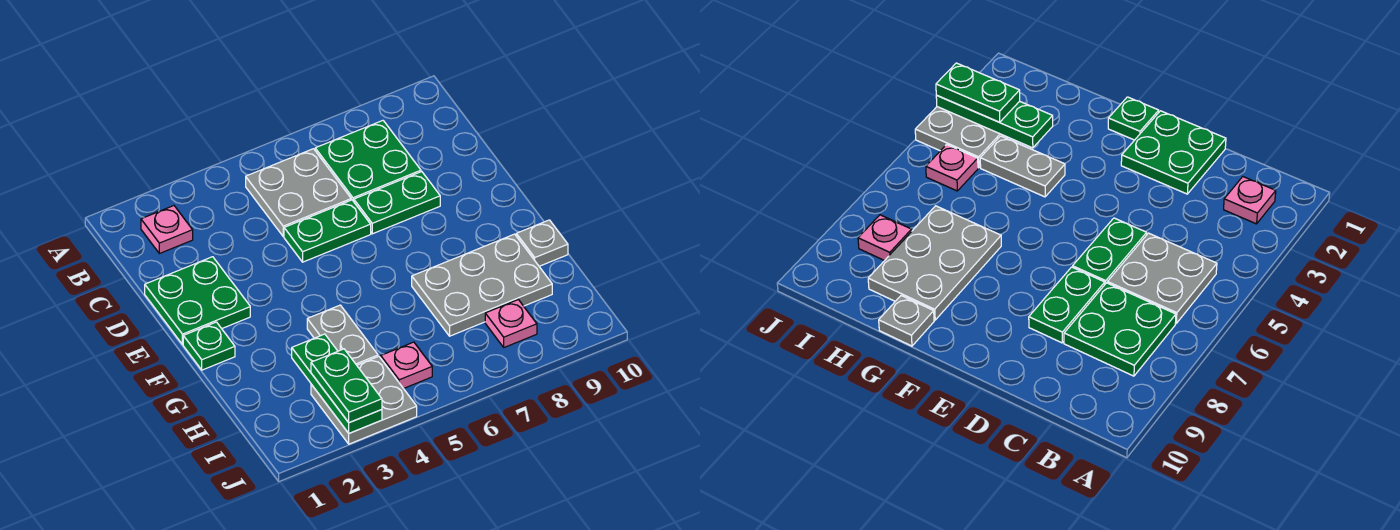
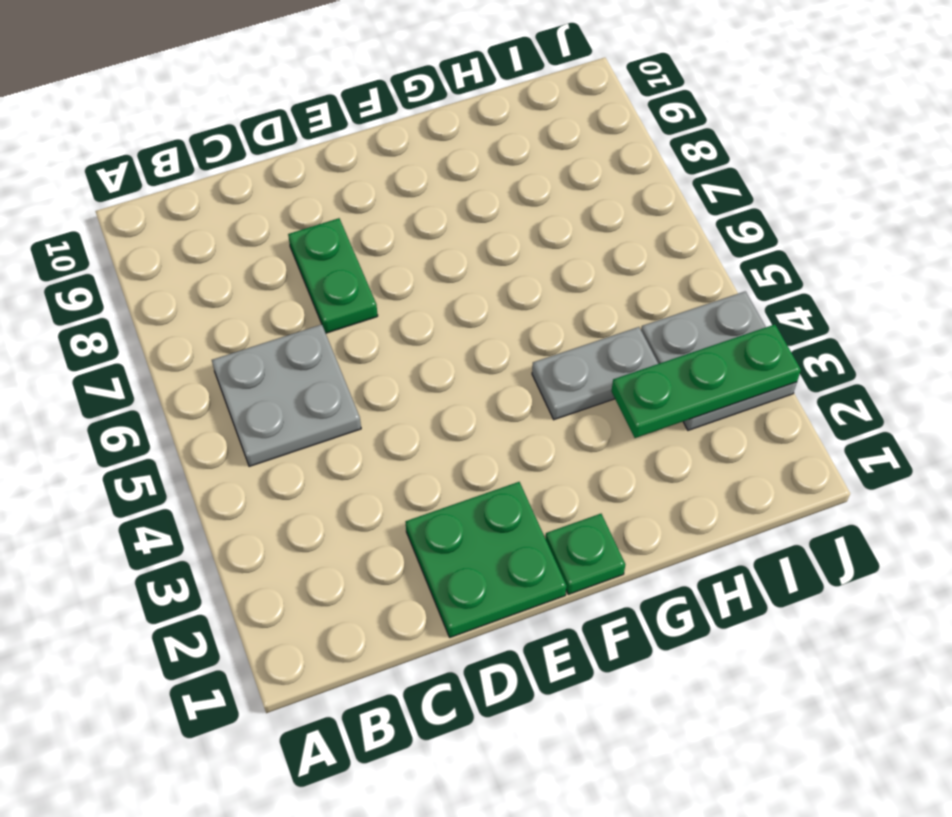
none -> pink 1x1 plate [141,206,193,254]
none -> green 2x2 plate [315,121,421,202]
none -> green 1x2 plate [284,200,371,262]

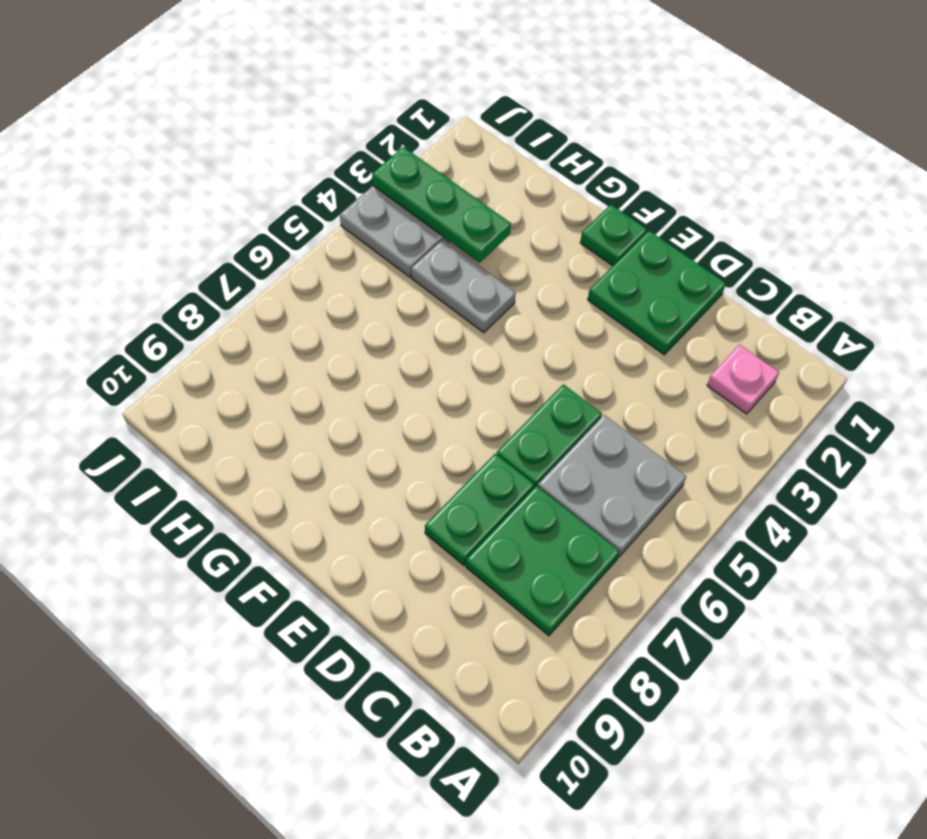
none -> grey 2x3 plate [412,234,552,336]
none -> grey 1x1 plate [516,220,568,266]
none -> pink 1x1 plate [381,342,432,389]

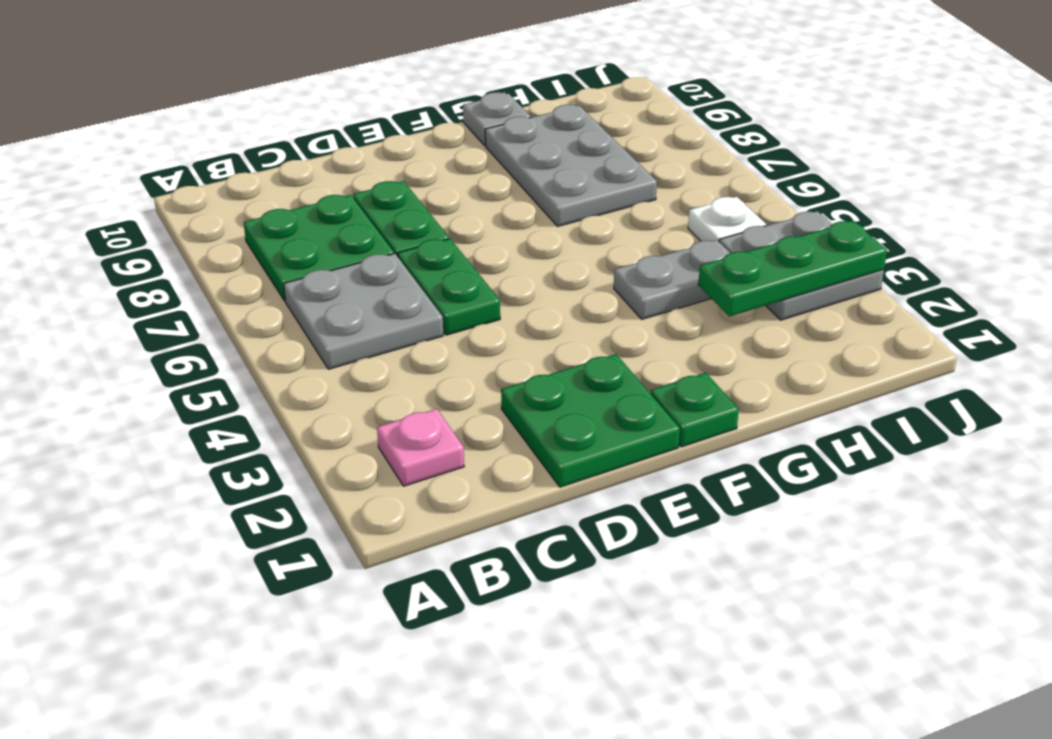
white 1x1 plate [688,197,766,241] -> pink 1x1 plate [381,342,432,389]
none -> pink 1x1 plate [485,300,537,347]
none -> green 1x2 plate [311,349,382,423]

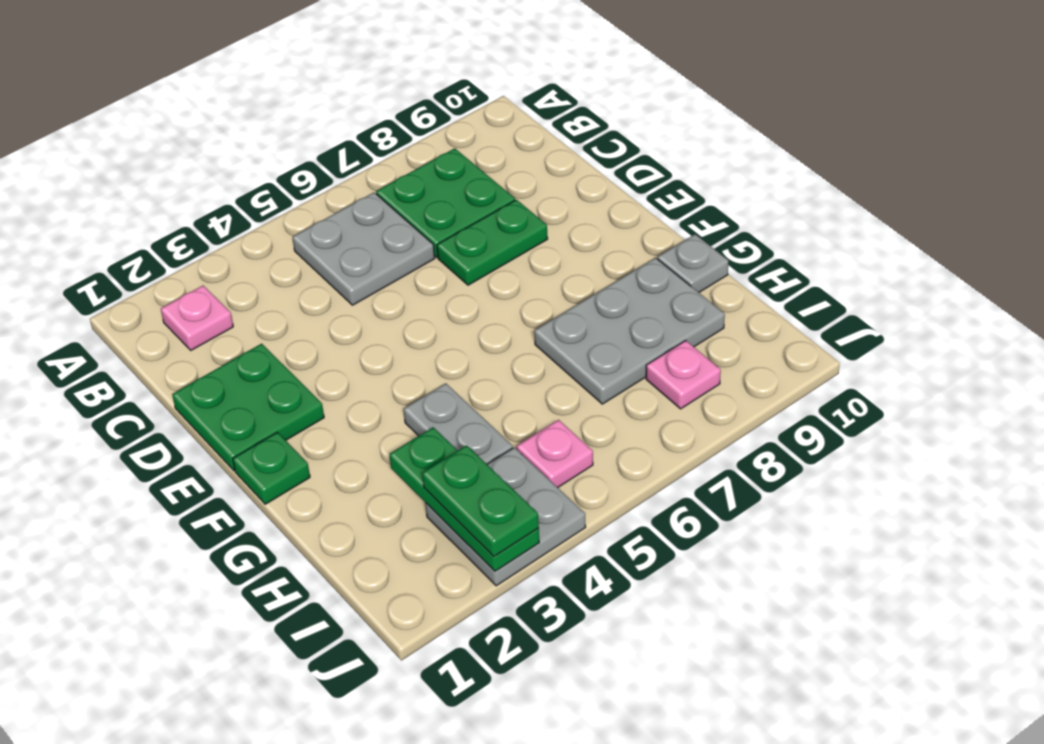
none -> green 1x2 plate [284,200,371,262]

